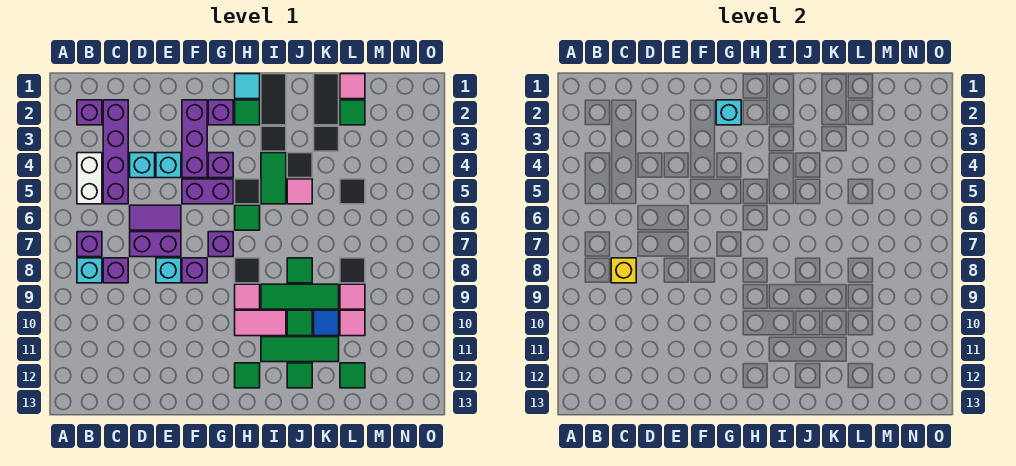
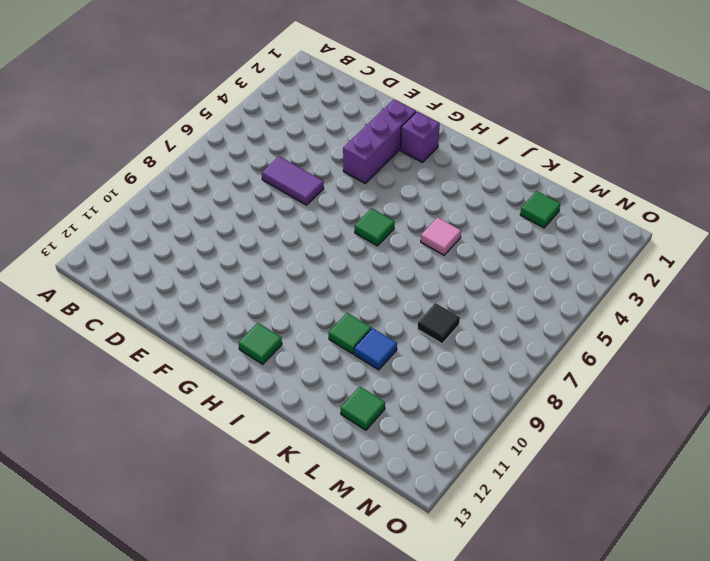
none -> purple 1x1 brick [77,100,102,125]
none -> white 1x2 brick [77,153,102,204]
none -> purple 1x1 brick [77,232,102,257]
none -> cyan 1x1 brick [77,258,102,283]

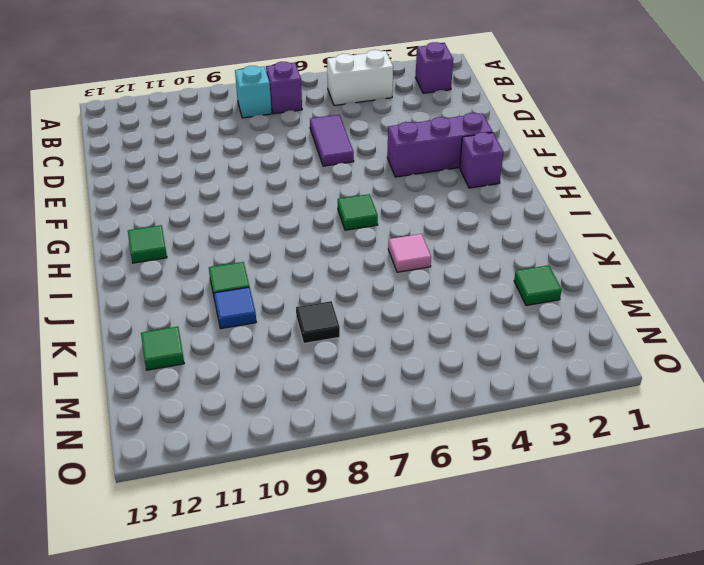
none -> purple 1x4 brick [103,100,128,204]
none -> purple 1x1 brick [103,258,128,283]
none -> cyan 1x1 brick [130,153,155,178]
none -> purple 1x2 brick [130,232,181,257]

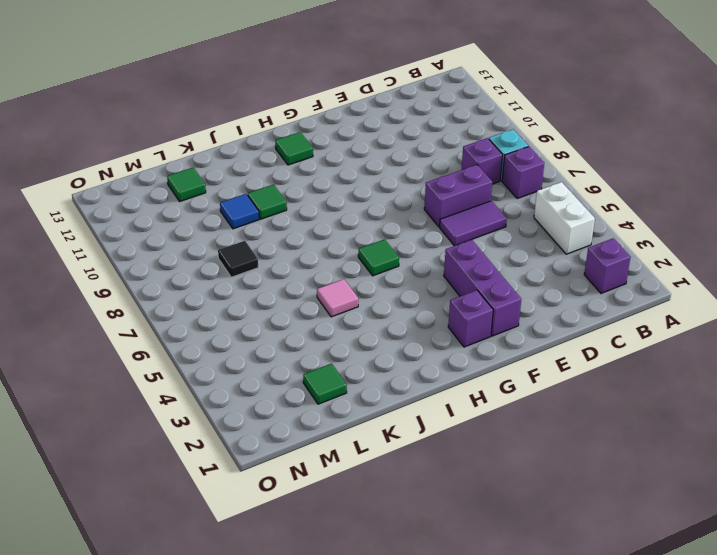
none -> purple 1x4 brick [103,100,128,204]
none -> cyan 1x1 brick [130,153,155,178]
none -> cyan 1x1 brick [156,153,181,178]
none -> cyan 1x1 brick [156,258,181,283]

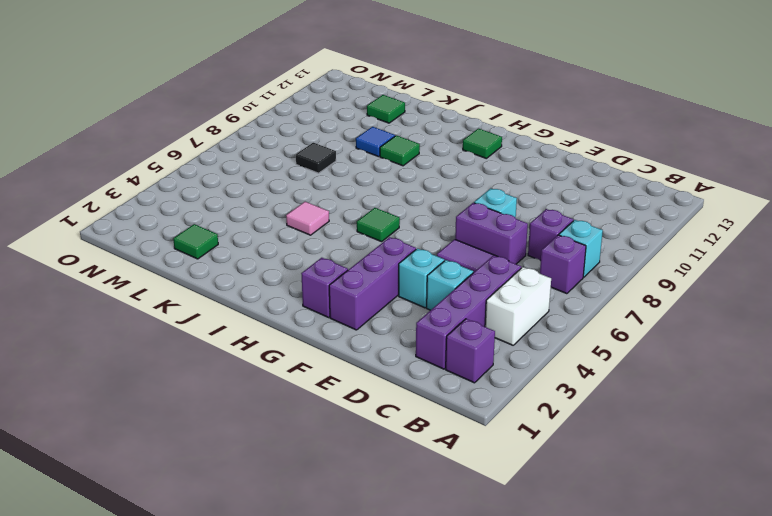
none -> purple 1x2 brick [182,179,233,204]
none -> purple 1x1 brick [182,258,207,283]
none -> purple 1x1 brick [208,153,233,178]
none -> purple 1x1 brick [208,232,233,257]

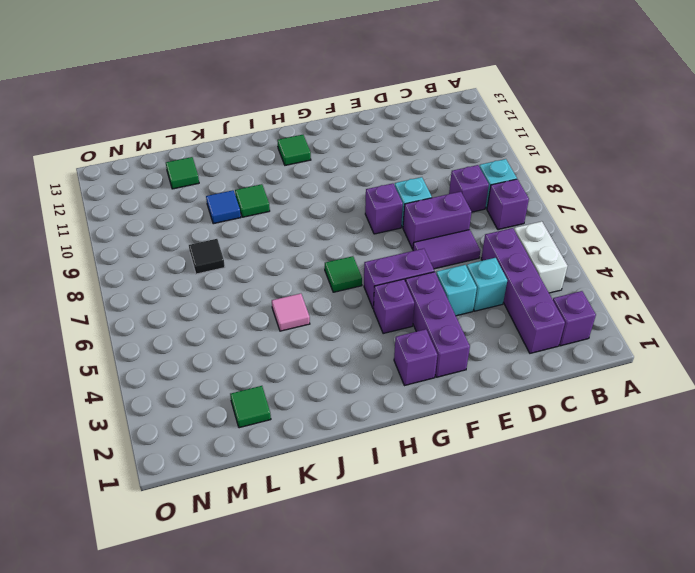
none -> purple 1x1 brick [208,232,233,257]
none -> cyan 1x1 tile [235,74,260,99]
none -> green 1x1 tile [235,100,260,125]
none -> black 1x1 tile [235,179,260,204]

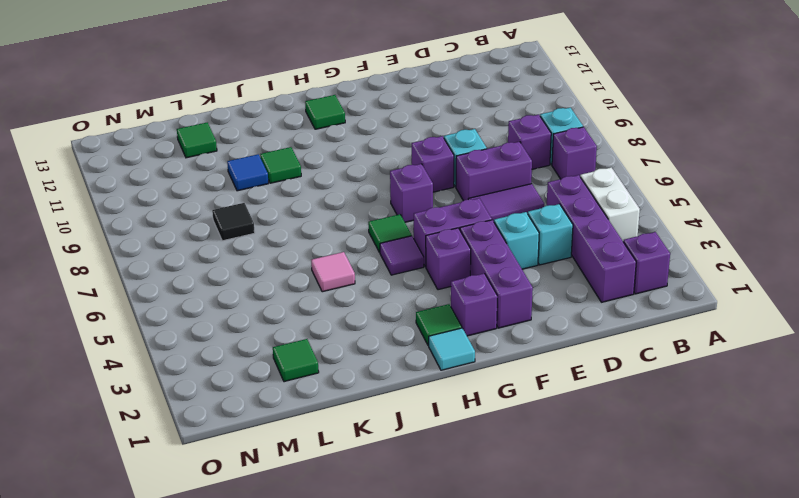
purple 1x1 tile [380,236,424,275] -> black 1x1 tile [235,179,260,204]
none -> black 1x1 tile [235,258,260,283]
none -> pink 1x1 tile [235,284,260,309]
none -> pink 1x2 tile [235,310,286,336]
none -> black 1x2 tile [261,74,286,125]

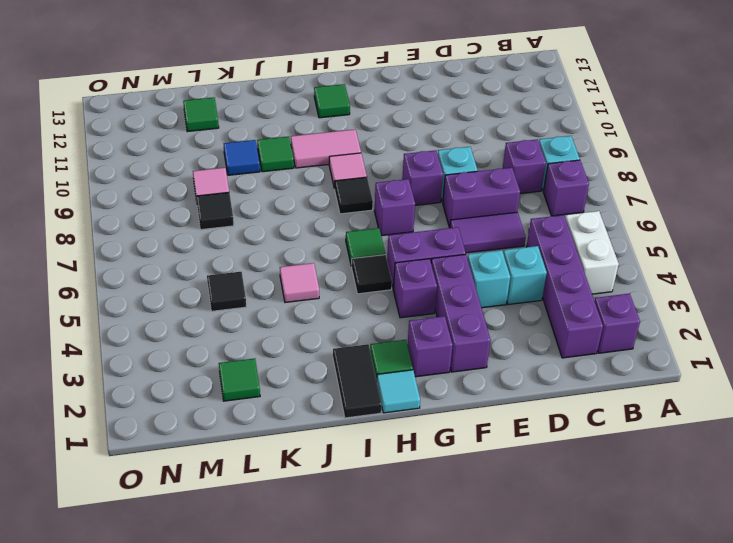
none -> black 1x1 tile [261,126,286,151]
none -> green 1x2 tile [261,153,286,204]
none -> green 1x3 tile [261,284,339,309]
none -> green 1x3 tile [261,337,339,362]

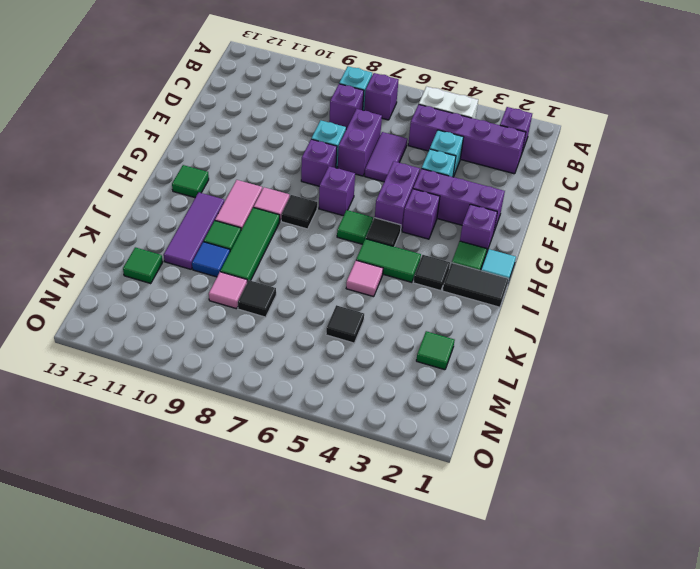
purple 1x3 tile [164,192,224,269] -> green 1x3 tile [261,337,339,362]
none -> black 1x1 tile [287,153,312,178]
none -> green 1x1 tile [287,258,312,283]
none -> green 1x1 tile [287,363,312,388]
none -> black 1x2 tile [314,74,339,125]

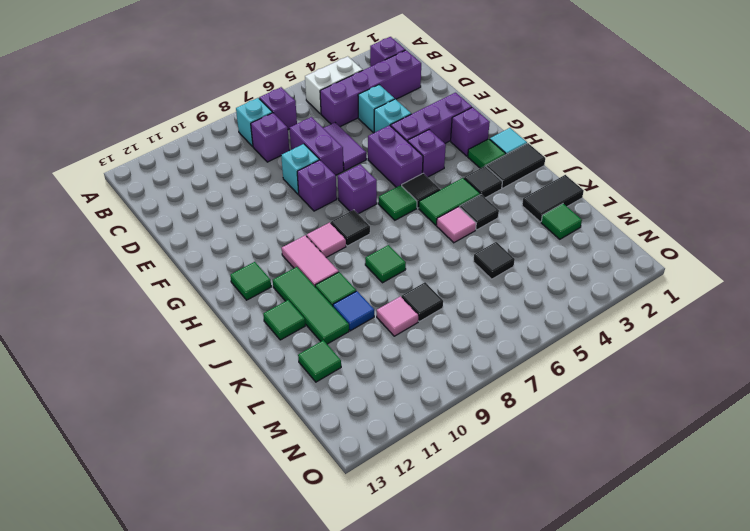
none -> green 1x3 tile [261,284,339,309]
none -> black 1x1 tile [314,126,339,151]
none -> pink 1x1 tile [340,74,365,99]
none -> pink 1x1 tile [340,310,365,336]

